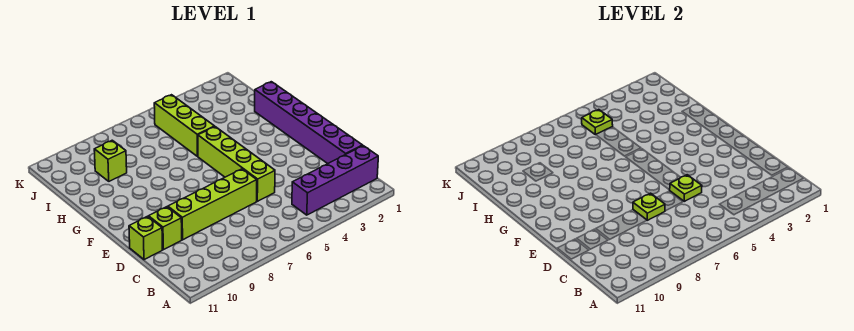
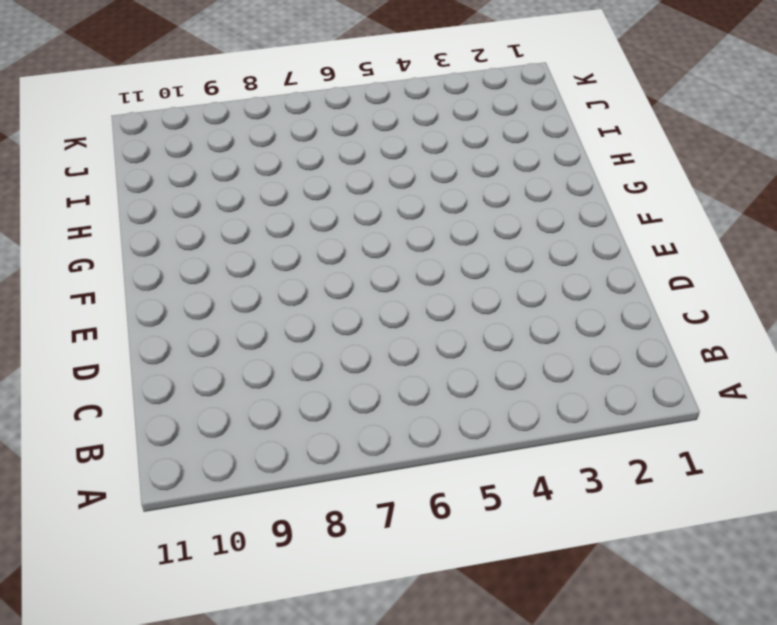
none -> purple 1x4 brick [292,146,378,215]
none -> purple 1x6 brick [255,82,363,164]

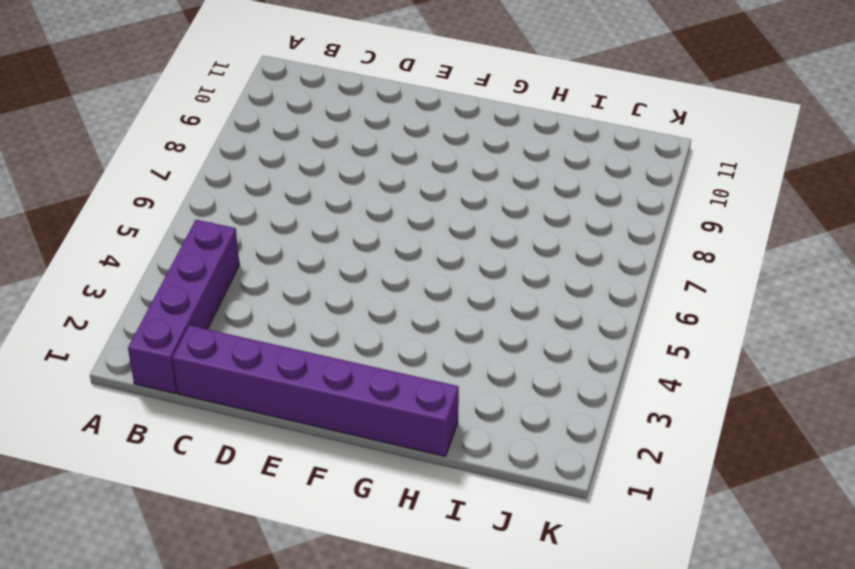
none -> lime 1x4 brick [198,127,275,201]
none -> lime 1x4 brick [168,169,257,240]

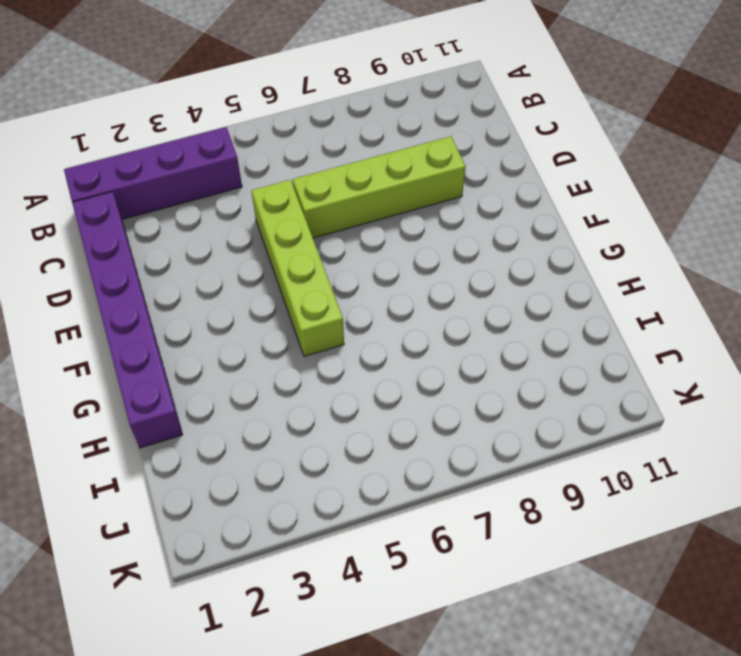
none -> lime 1x1 brick [149,207,182,250]
none -> lime 1x1 brick [129,216,162,260]

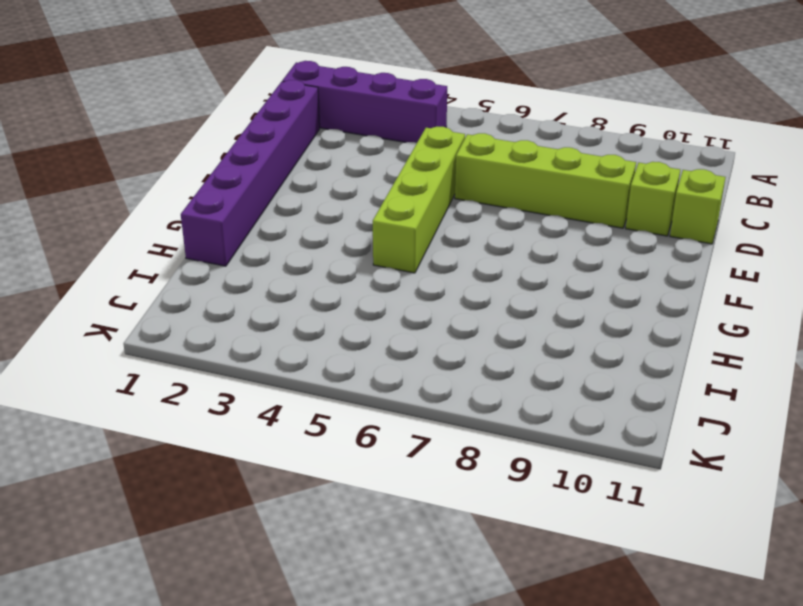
none -> lime 1x3 brick [154,95,215,156]
none -> lime 1x1 brick [94,140,127,181]

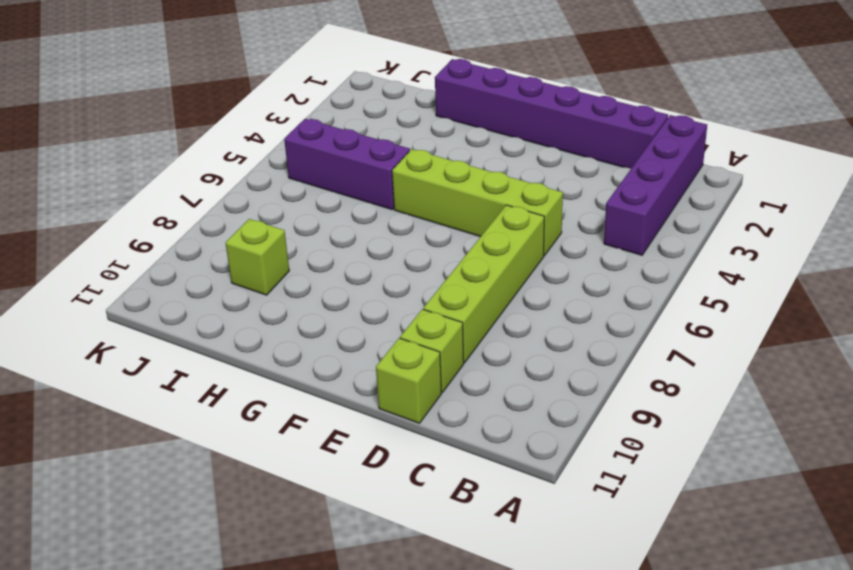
purple 1x3 brick [284,119,410,210] -> lime 1x3 brick [154,95,215,156]
none -> lime 1x1 plate [670,175,702,201]
none -> lime 1x1 plate [633,193,665,220]

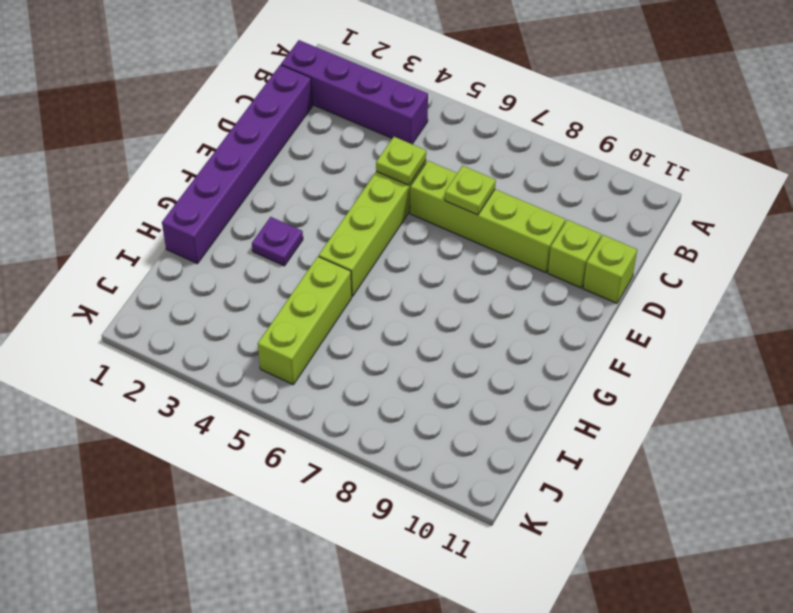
purple 1x1 plate [252,217,303,266] -> none
none -> lime 1x1 brick [94,140,127,181]
none -> lime 1x1 plate [582,110,613,135]

